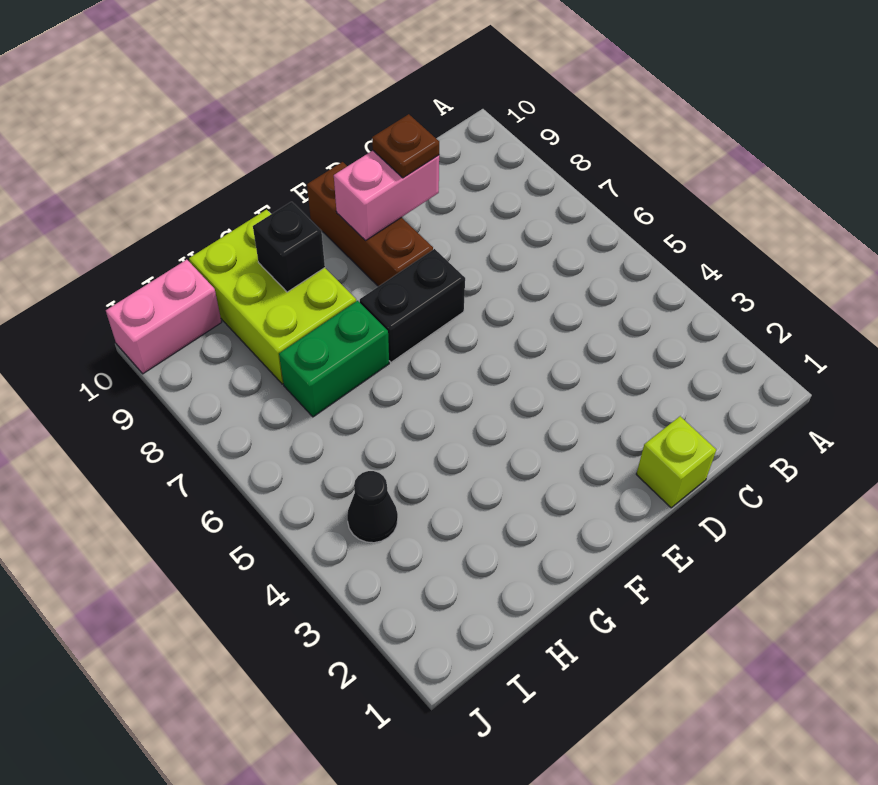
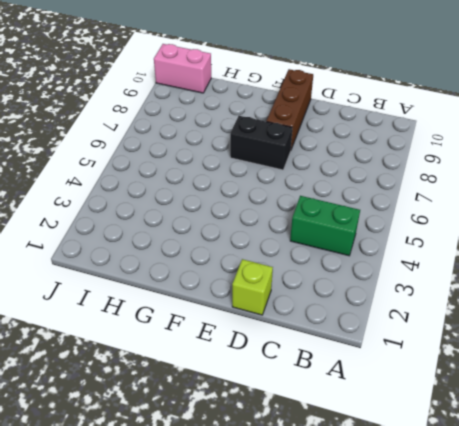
green 1x2 brick [290,196,360,256] -> green 1x2 brick moved to [279,301,389,417]
none -> lime 2x3 brick [189,210,356,384]
none -> black 1x1 cone [347,471,398,543]

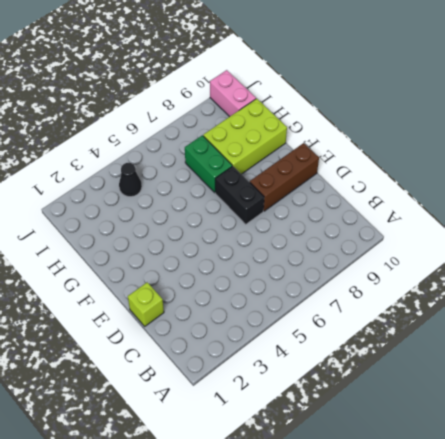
none -> pink 1x2 brick [334,151,439,241]
none -> black 1x1 brick [253,202,325,292]

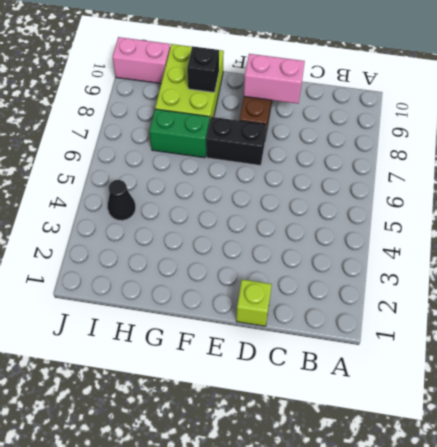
none -> brown 1x1 plate [372,114,439,178]

